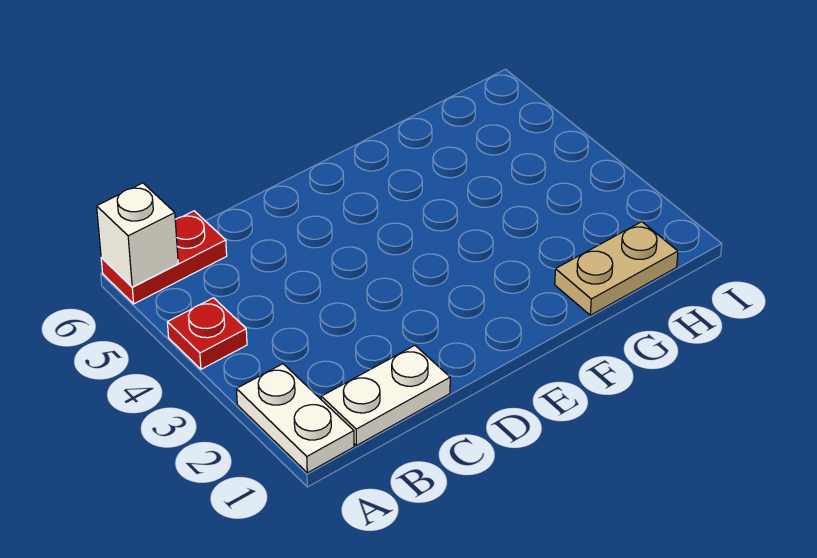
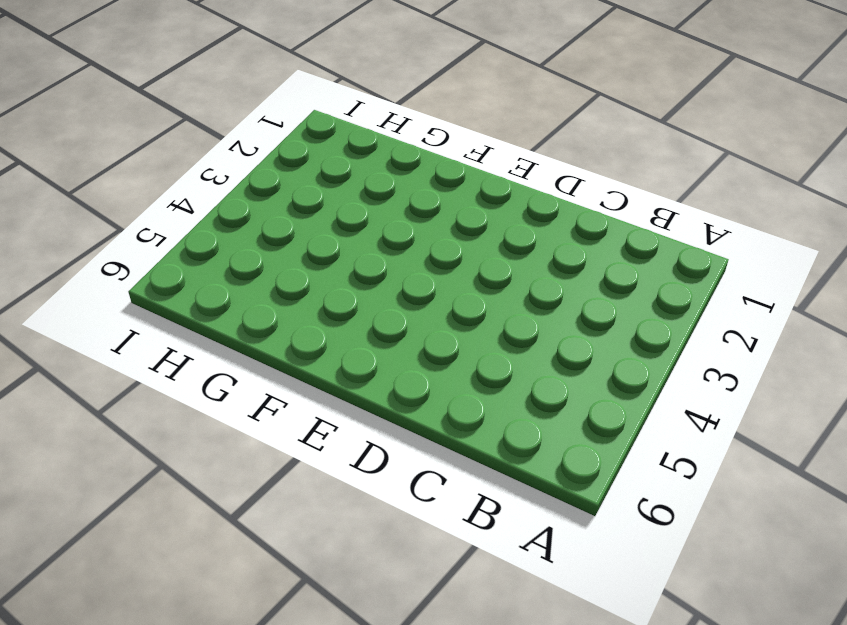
none -> white 1x2 plate [237,364,354,473]
none -> red 1x1 plate [167,298,247,369]

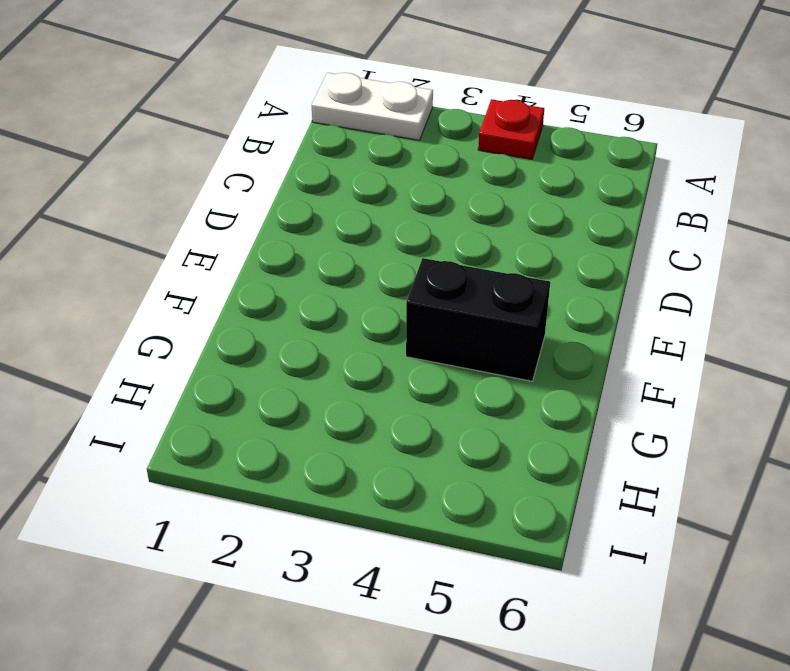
black 1x2 brick [406,258,550,381] -> none
none -> red 1x2 plate [101,211,227,304]
none -> white 1x2 plate [321,345,450,446]

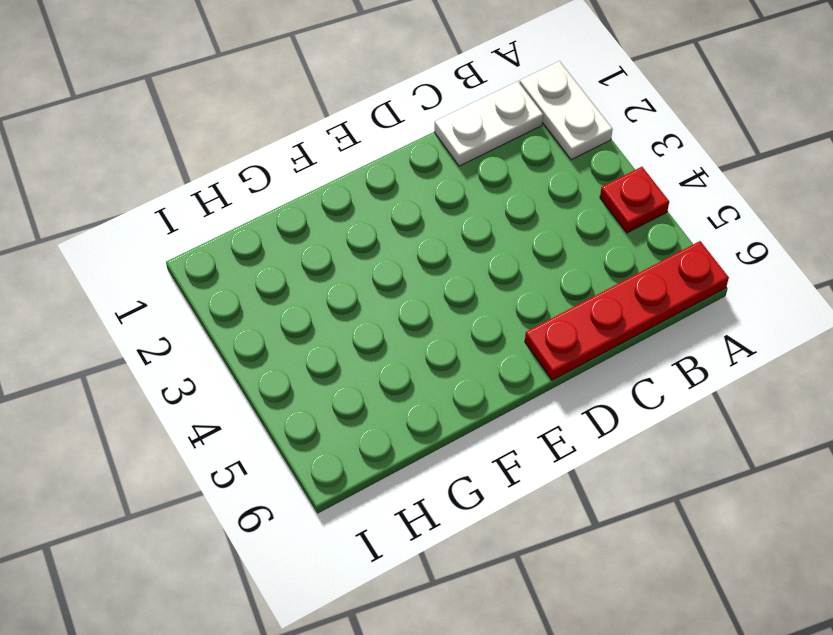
red 1x4 plate [525,241,729,380] -> red 1x2 plate [101,211,227,304]
none -> tan 1x2 plate [555,222,678,315]
none -> white 1x1 brick [97,183,178,287]

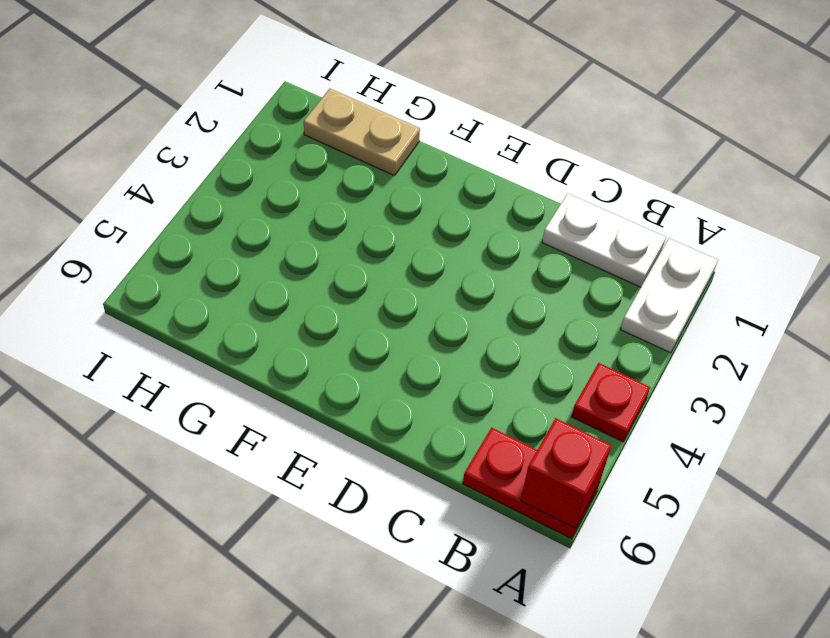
red 1x1 brick [521,418,612,528] -> white 1x1 brick [97,183,178,287]

